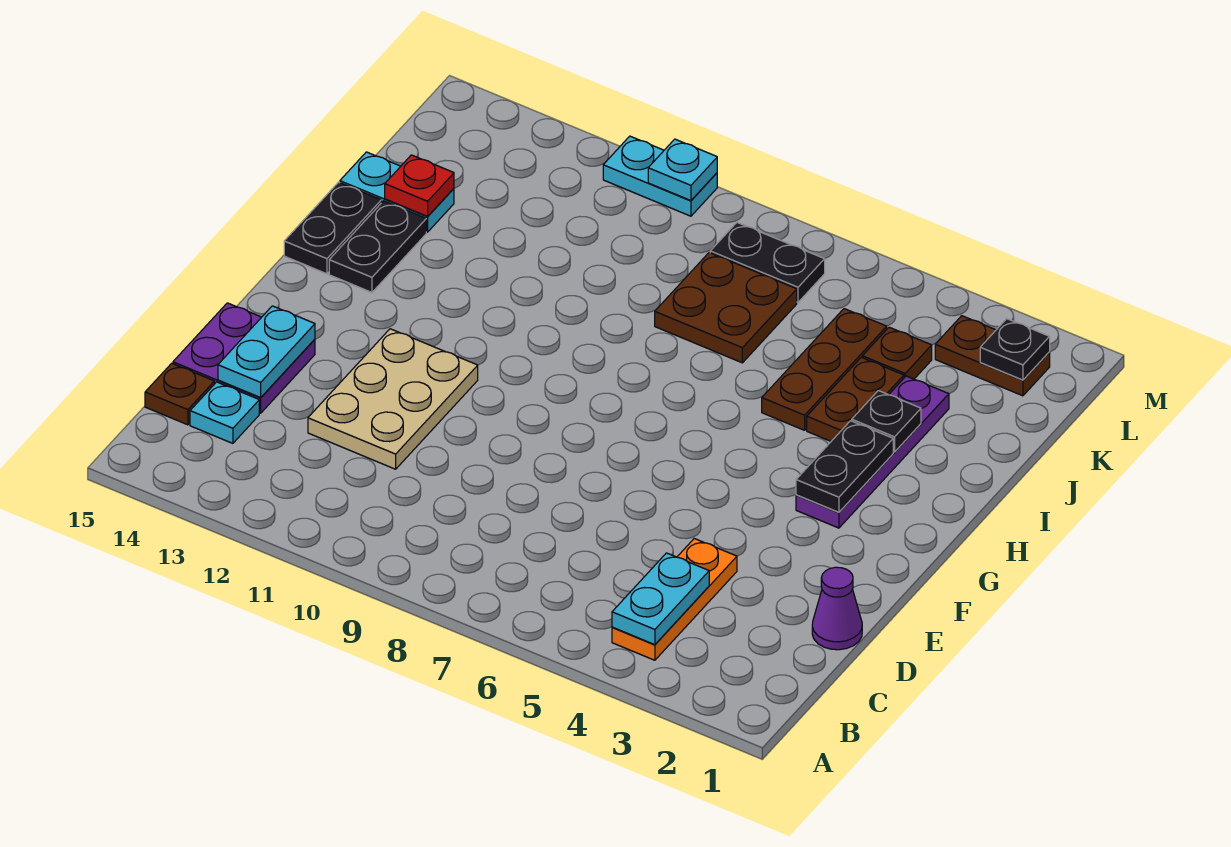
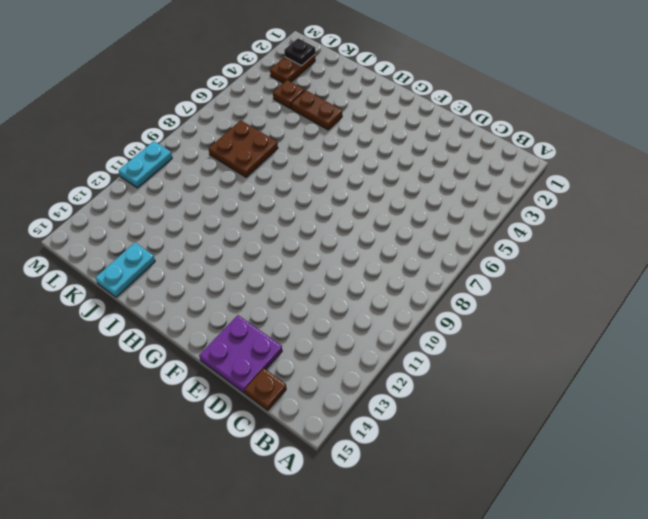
none -> orange 1x3 plate [612,539,737,660]
none -> cyan 1x1 plate [190,382,259,443]
none -> purple 1x1 cone [812,567,862,650]

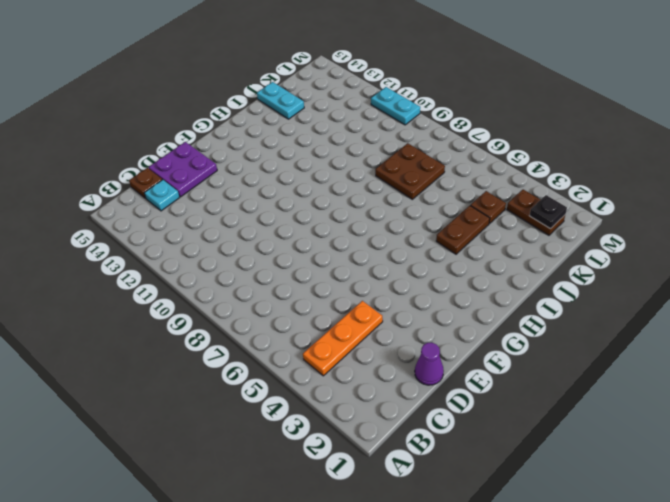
none -> tan 2x3 plate [308,329,478,469]
none -> purple 1x4 plate [796,376,949,528]
none -> black 1x2 plate [329,201,426,292]

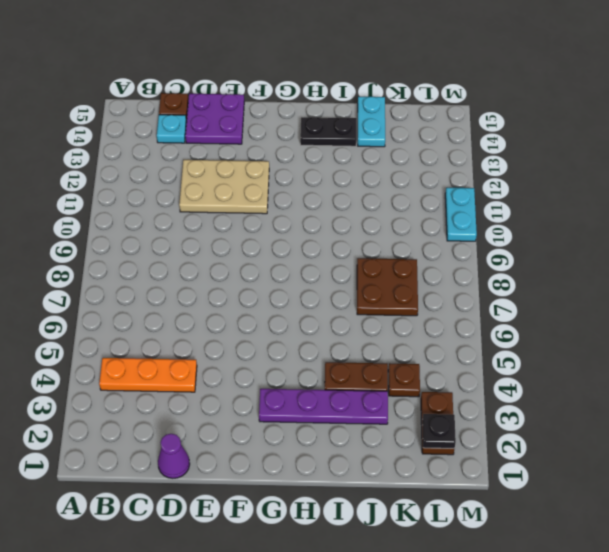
none -> black 1x2 plate [284,182,381,274]
none -> brown 1x3 plate [762,309,887,430]
none -> black 1x2 plate [710,223,825,302]

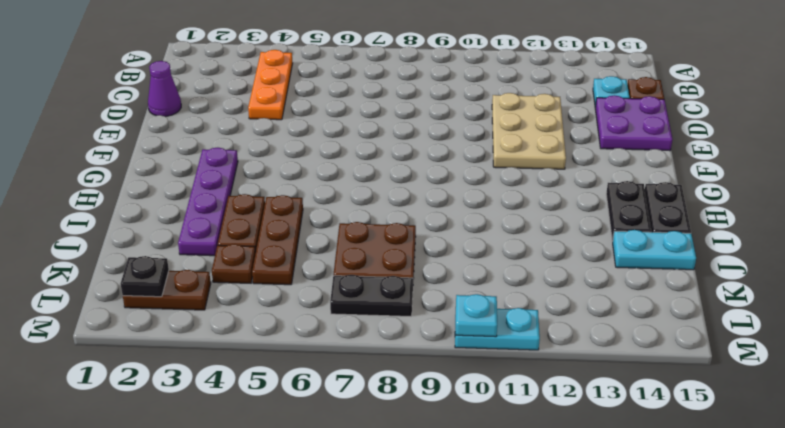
none -> cyan 1x2 plate [612,553,709,645]
none -> cyan 1x2 plate [218,306,315,398]
none -> black 1x2 plate [796,421,893,512]

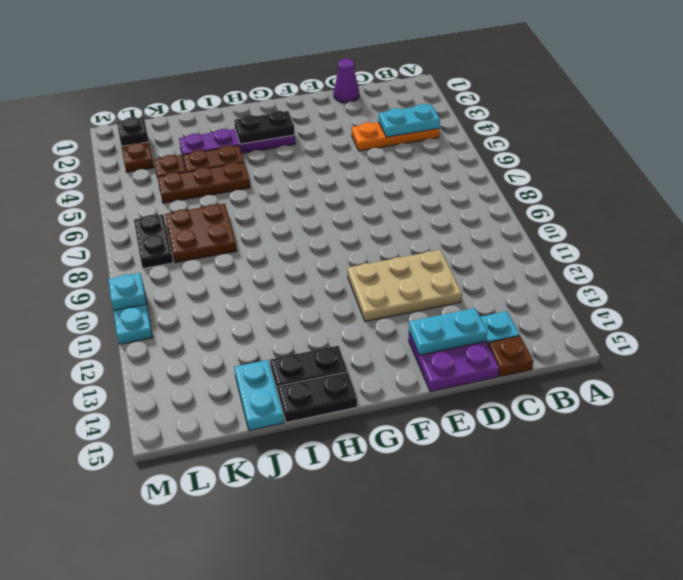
none -> black 1x1 plate [852,391,921,452]
none -> red 1x1 plate [385,155,454,216]

